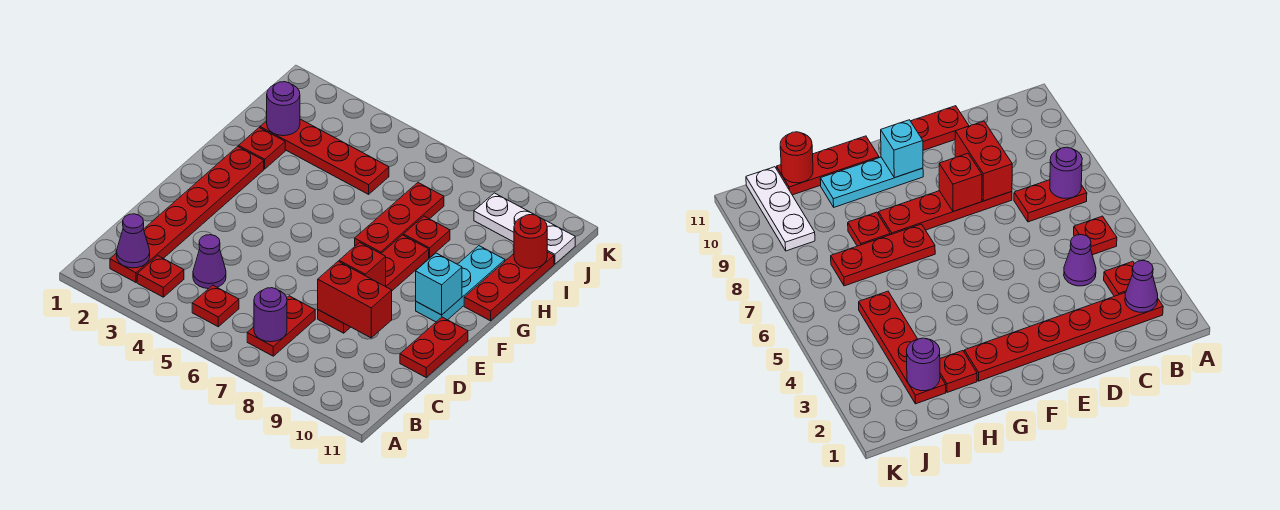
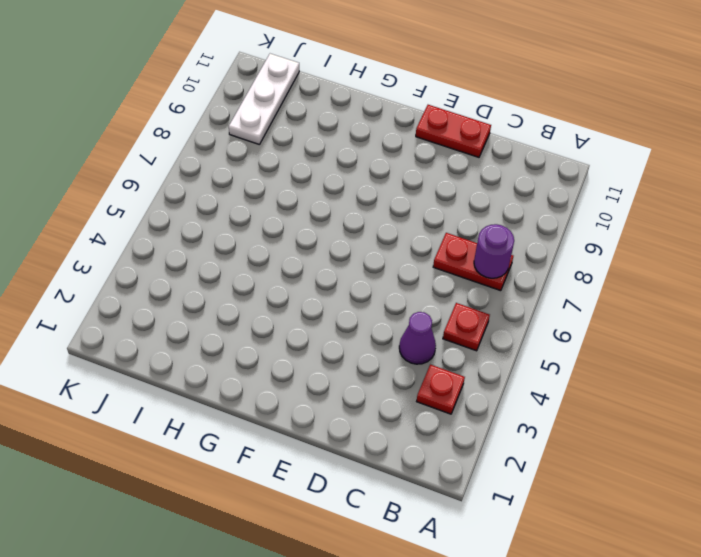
none -> red 1x6 plate [110,146,264,282]
none -> red 1x4 plate [318,235,429,333]
none -> cyan 1x3 plate [416,246,505,322]

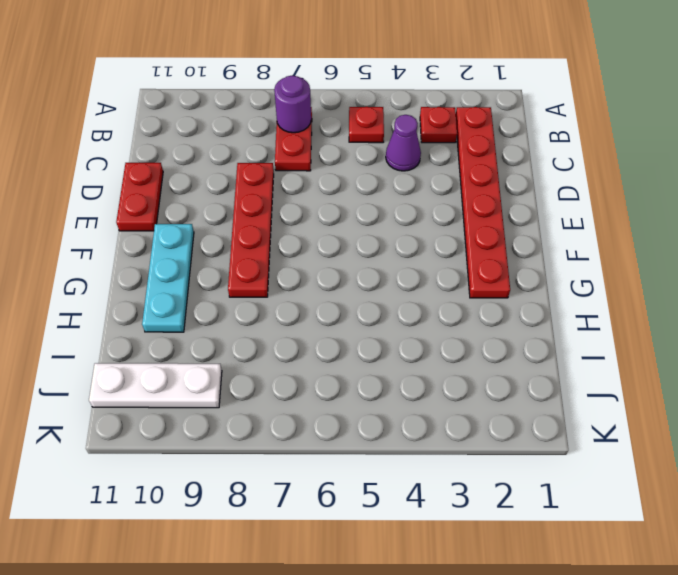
none -> red 1x3 plate [355,183,444,253]
none -> red 1x3 plate [464,252,554,321]
none -> red 1x1 plate [239,128,285,169]

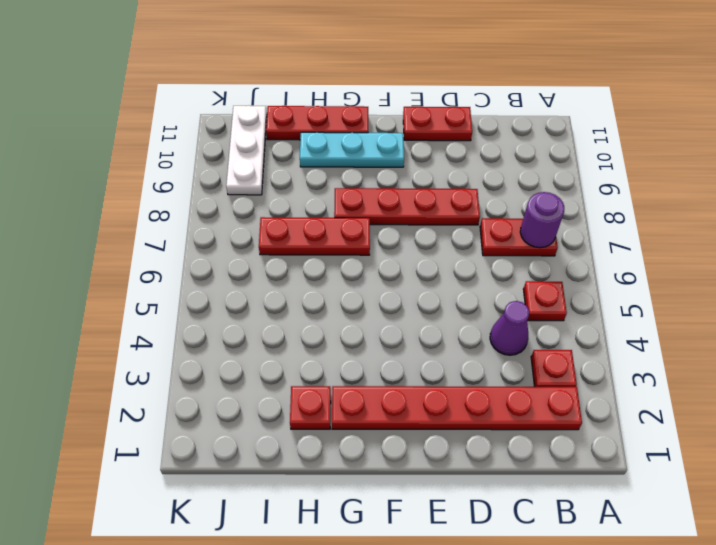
none -> red 1x1 plate [403,216,450,258]
none -> red 1x4 plate [260,119,389,194]
none -> purple 1x1 cone [117,214,150,268]

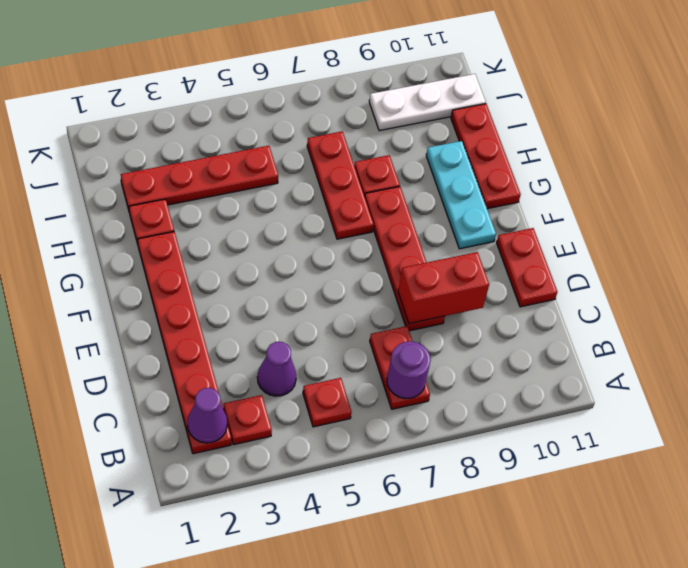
none -> red 1x1 brick [339,242,386,287]
none -> cyan 1x1 brick [416,253,462,315]
none -> purple 1x1 round brick [267,82,300,136]

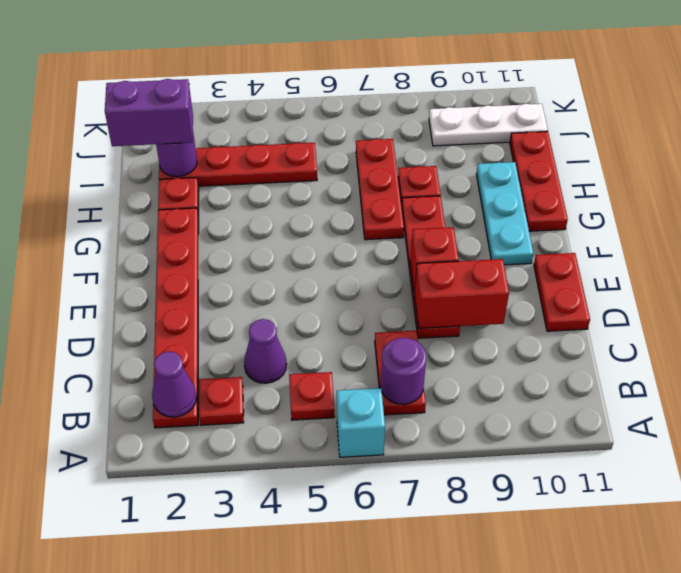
cyan 1x1 brick [337,388,385,457] -> cyan 1x1 brick moved to [416,253,462,315]
purple 1x2 brick [105,79,193,146] -> none
none -> red 1x1 round brick [514,215,547,268]

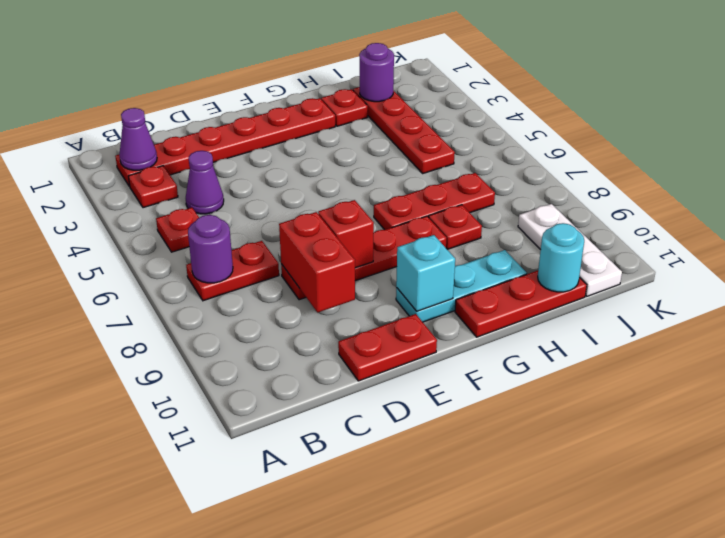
cyan 1x1 round brick [538,223,584,292] -> red 1x1 round brick [514,215,547,268]

